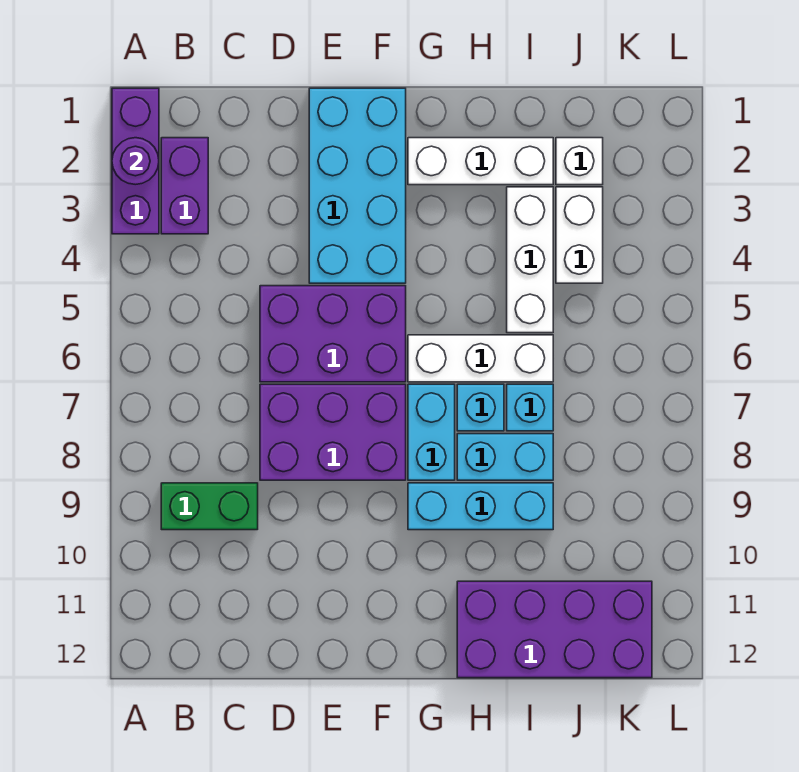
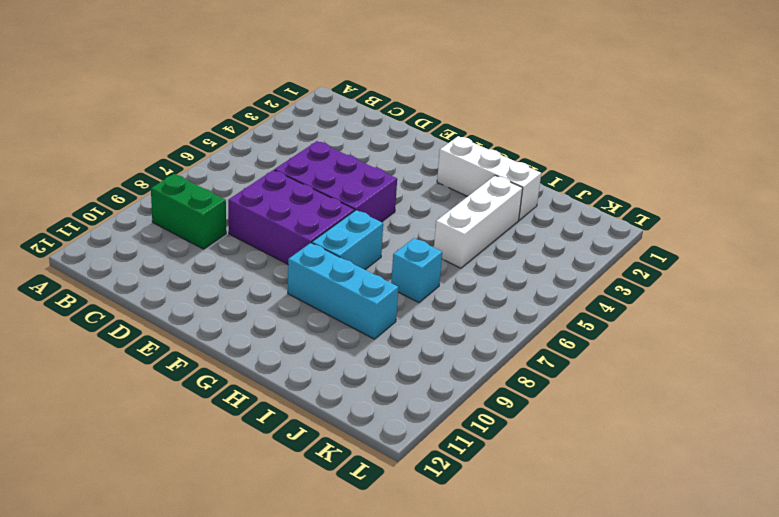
none -> purple 1x3 brick [112,88,159,234]
none -> purple 1x2 brick [161,138,208,234]
none -> cyan 2x4 brick [309,88,406,283]

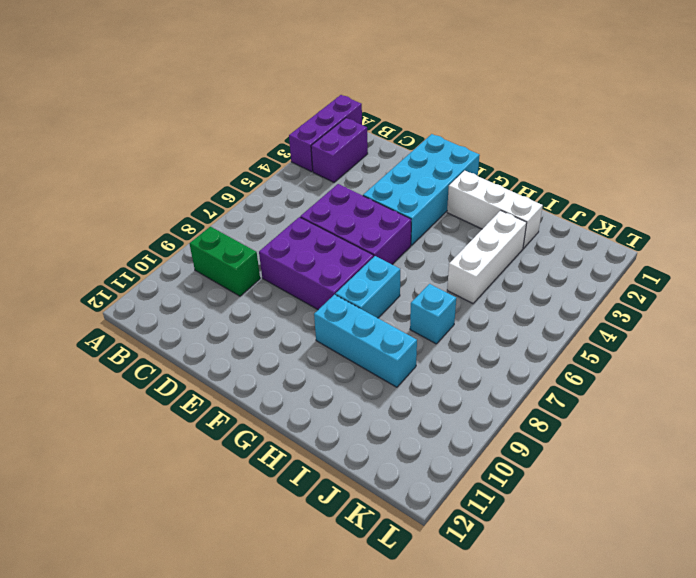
none -> white 1x3 brick [408,335,553,382]
none -> cyan 1x1 brick [457,384,504,431]
none -> cyan 1x2 brick [457,434,553,480]

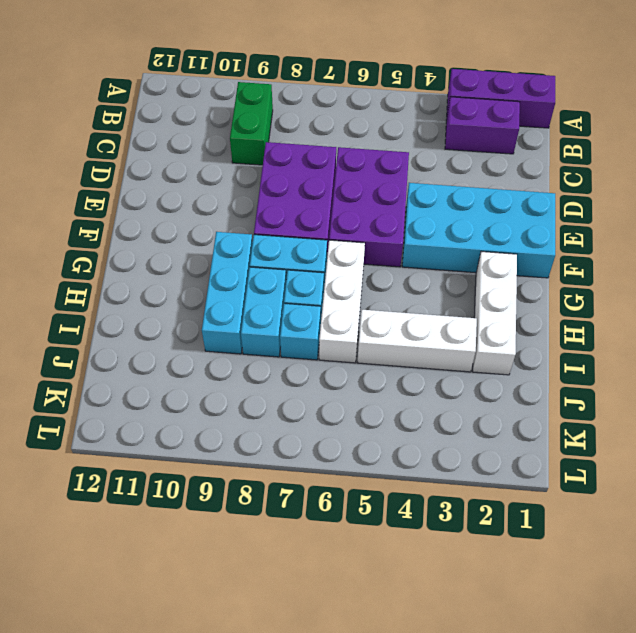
none -> purple 2x4 brick [457,581,652,678]
none -> white 1x1 brick [556,138,603,185]
none -> white 1x2 brick [556,187,603,283]

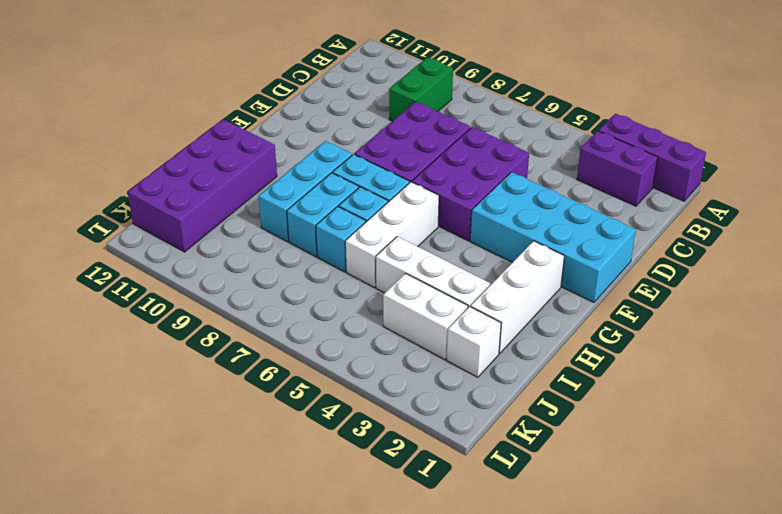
none -> purple 1x1 round brick [112,138,159,185]

